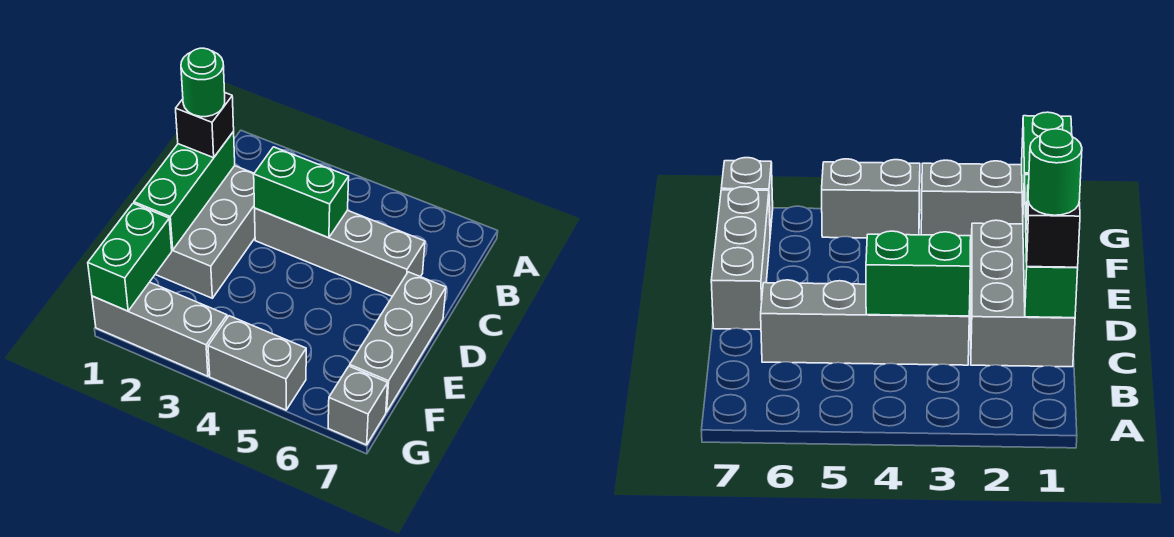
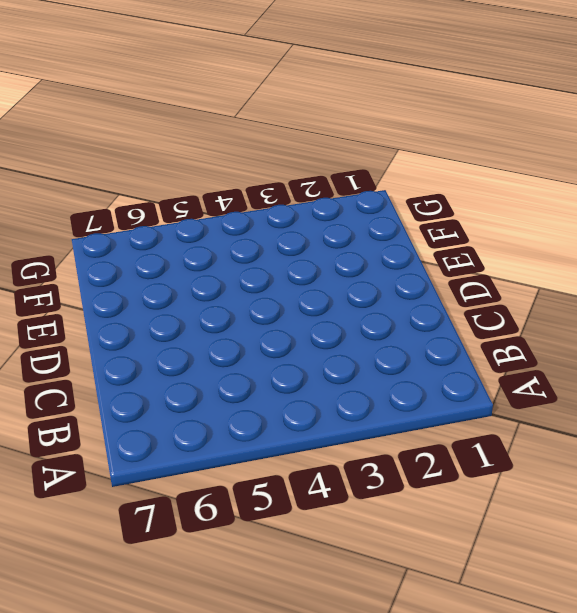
none -> grey 2x3 brick [155,166,255,298]
none -> grey 1x4 brick [255,208,425,296]

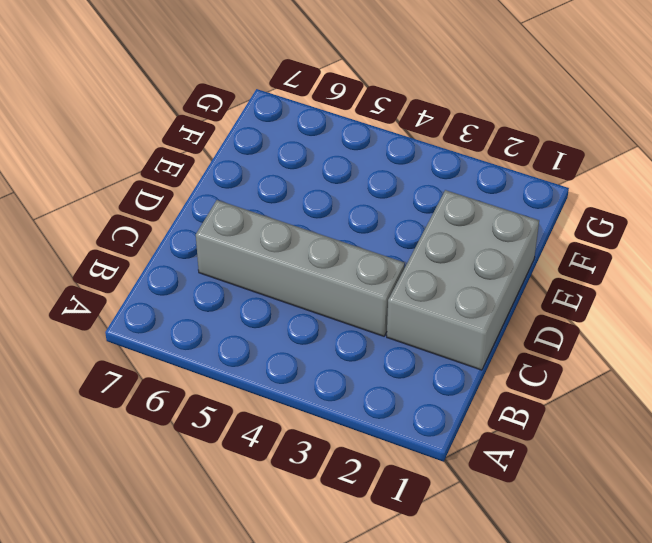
none -> grey 1x3 brick [350,272,446,412]
none -> grey 1x3 brick [92,282,227,376]

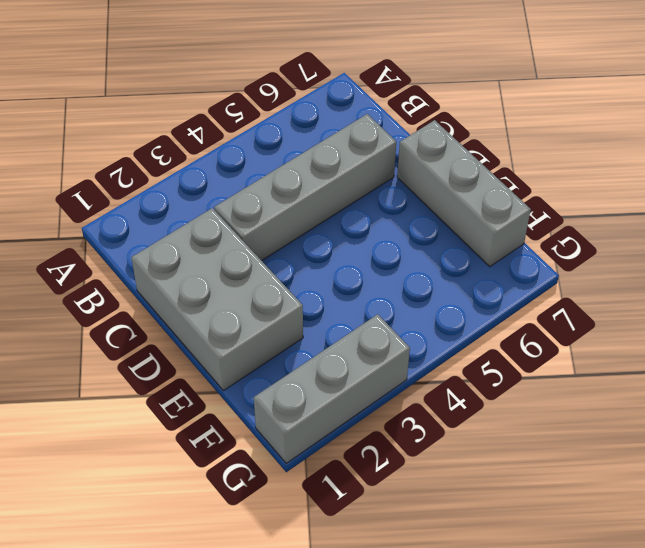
none -> grey 1x2 brick [208,316,306,410]
none -> grey 1x1 brick [328,366,388,445]

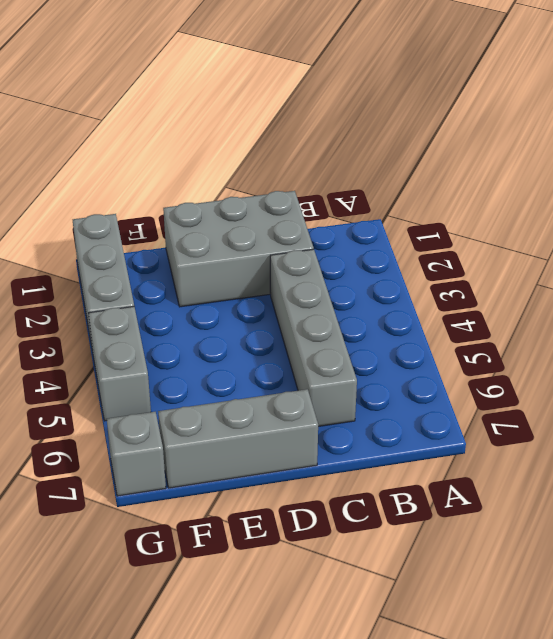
none -> green 1x3 brick [134,132,235,250]
none -> green 1x2 brick [254,147,349,238]

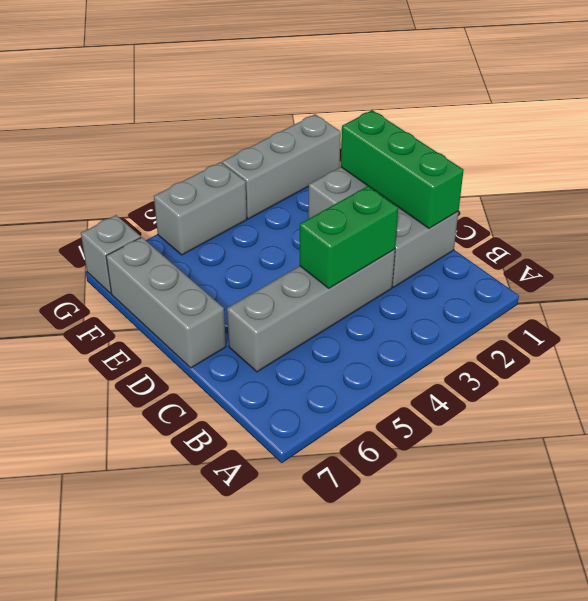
none -> green 1x2 brick [88,203,172,311]
none -> black 1x1 brick [176,93,234,158]

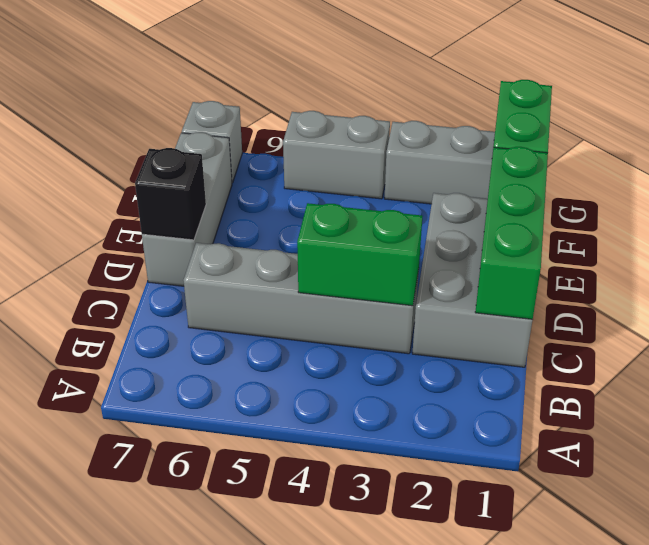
black 1x1 brick [135,148,206,240] -> black 1x1 brick moved to [176,93,234,158]
none -> green 1x1 round brick [181,48,225,117]

